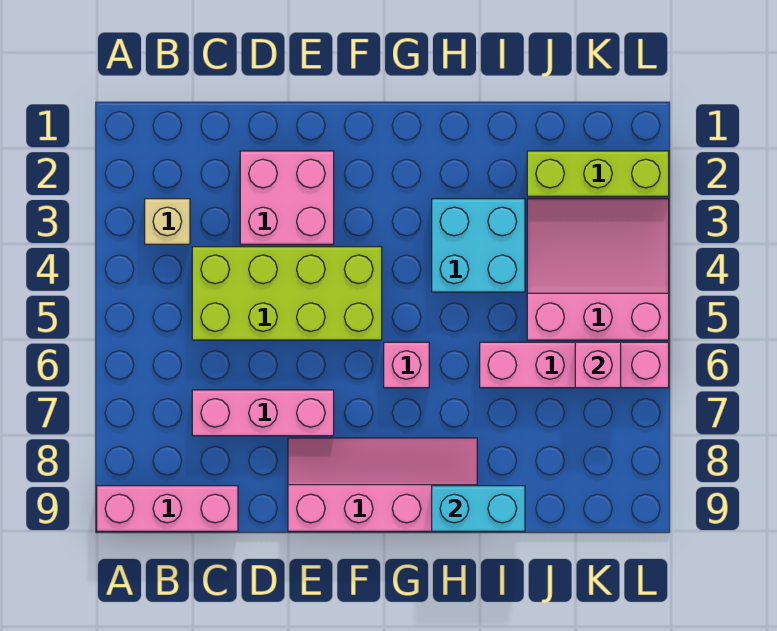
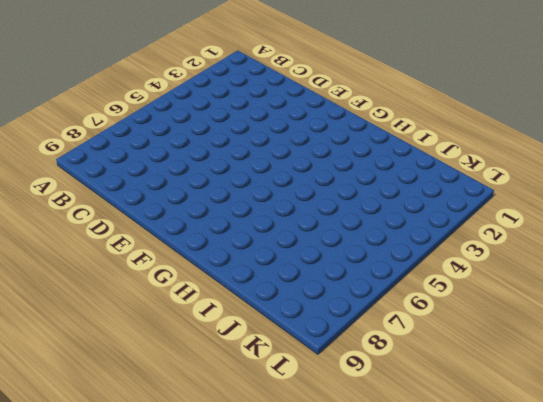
none -> pink 1x3 brick [97,486,238,531]
none -> tan 1x1 brick [145,199,190,244]
none -> lime 2x4 brick [192,247,382,340]

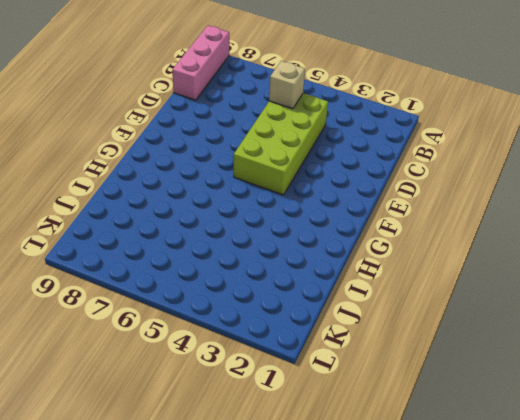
tan 1x1 brick [269,61,305,109] -> tan 1x1 brick moved to [145,199,190,244]
none -> pink 1x3 brick [192,390,334,436]
none -> pink 2x2 brick [240,151,334,244]
none -> pink 2x4 slope [288,438,477,531]

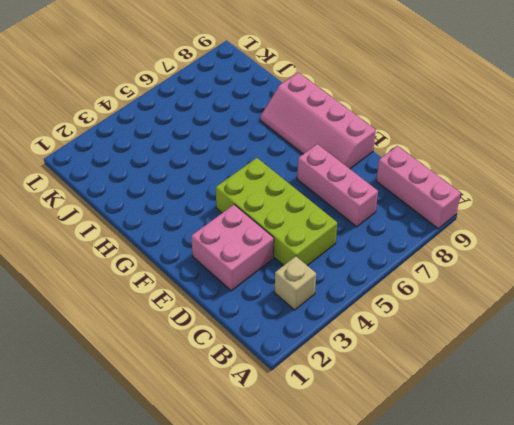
none -> pink 1x1 brick [384,342,429,388]
none -> cyan 2x2 brick [432,199,525,292]
none -> pink 1x4 brick [480,342,669,388]

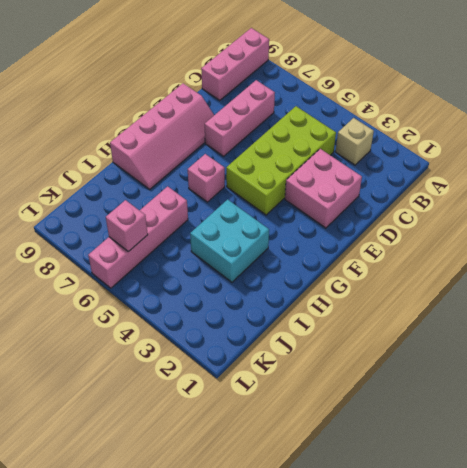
none -> lime 1x3 brick [527,151,669,196]
none -> pink 3x3 slope [527,199,669,340]
none -> cyan 1x2 brick [432,486,525,531]

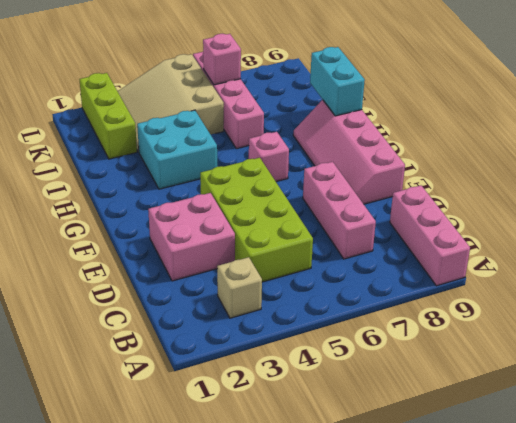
tan 3x3 slope [118,54,224,152] -> pink 3x3 slope [527,199,669,340]

